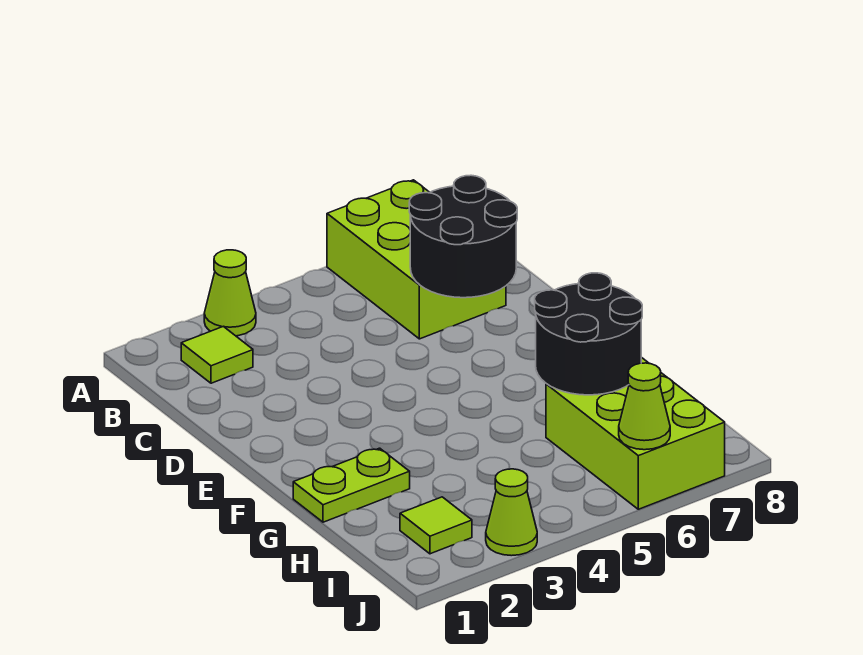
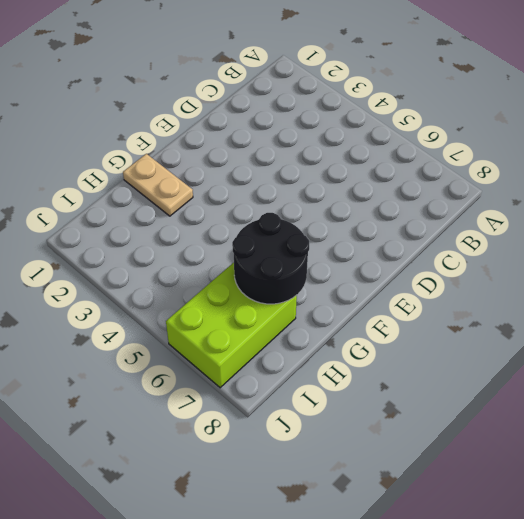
tan 1x2 plate [123,154,193,216] -> lime 1x2 plate [293,448,410,522]
none -> lime 1x1 cone [204,250,256,336]
none -> lime 2x3 brick [327,180,506,339]

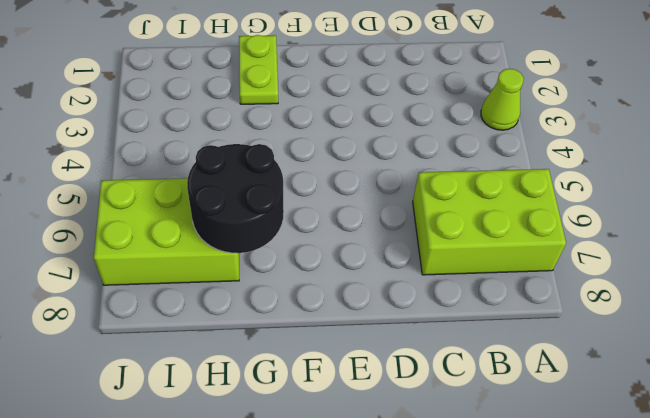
none -> lime 1x1 tile [181,326,253,383]
none -> lime 1x1 tile [400,497,472,554]

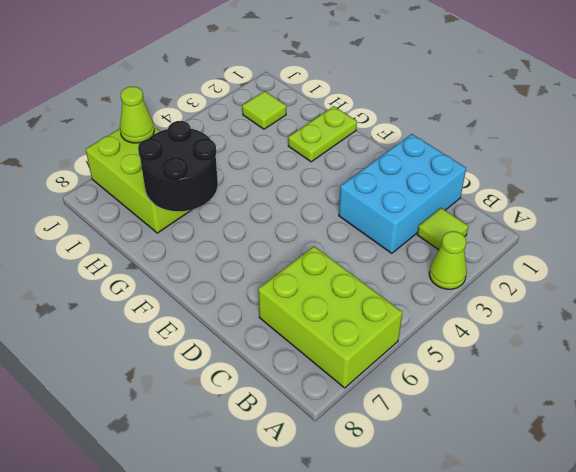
cyan 2x3 brick [339,134,466,253] -> none
none -> lime 1x1 cone [486,469,537,556]
none -> black 2x2 round brick [409,175,517,298]

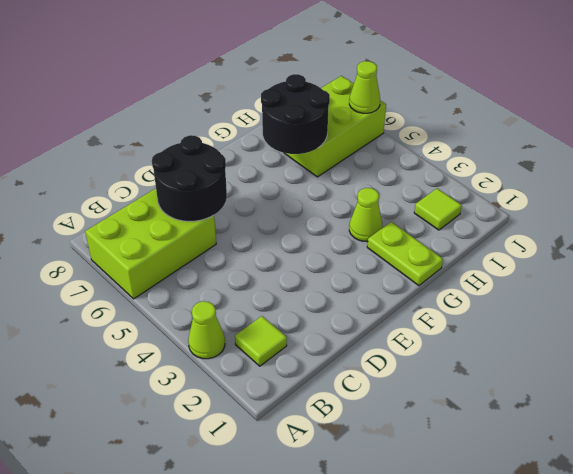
lime 1x1 cone [349,188,382,242] -> lime 1x1 cone moved to [486,469,537,556]

